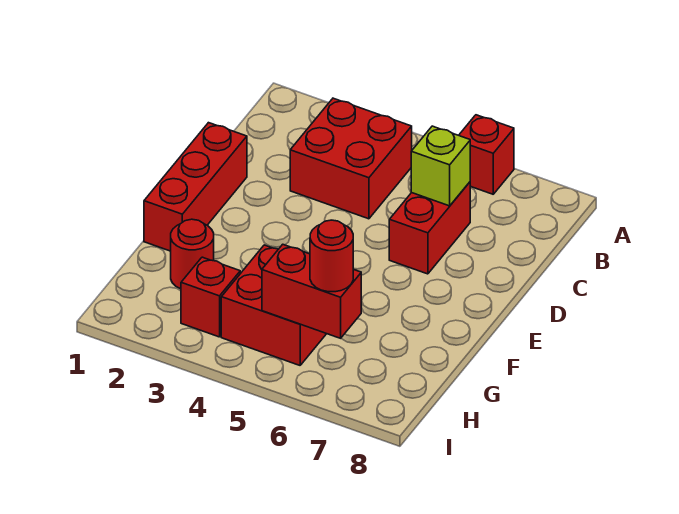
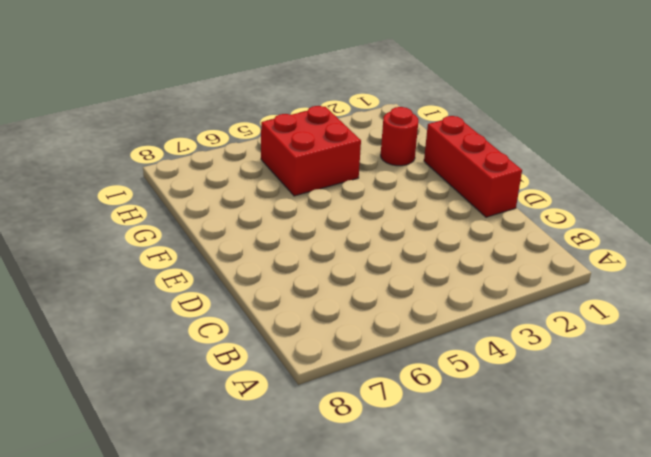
none -> red 1x1 brick [459,115,514,194]
none -> red 2x2 brick [290,98,412,219]

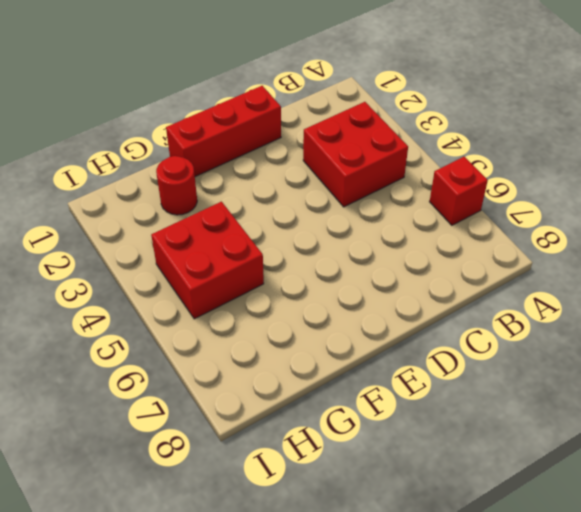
none -> red 1x2 brick [389,182,470,274]
none -> red 1x1 brick [181,257,240,337]

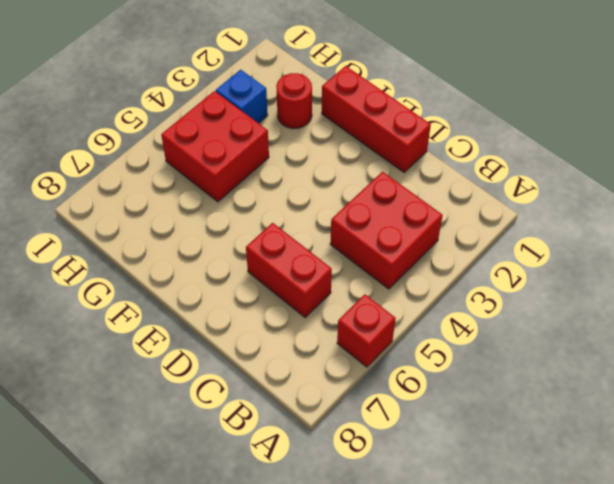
blue 1x1 brick [216,70,268,123] -> red 1x1 brick [181,257,240,337]
none -> lime 1x1 brick [411,126,470,206]
none -> red 1x2 brick [262,244,361,338]

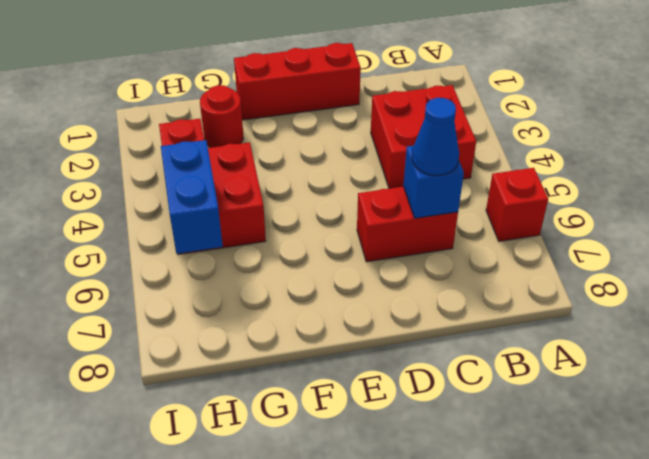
blue 1x1 brick [403,146,464,218] -> lime 1x1 brick [411,126,470,206]
blue 1x1 cone [412,98,459,176] -> none
blue 1x2 brick [161,140,223,254] -> red 1x2 brick [262,244,361,338]
none -> red 1x1 round brick [310,220,353,292]

